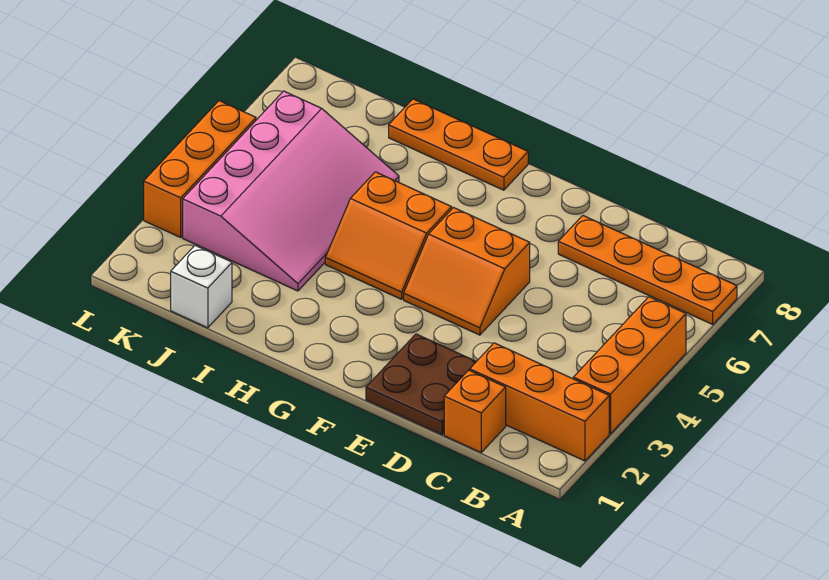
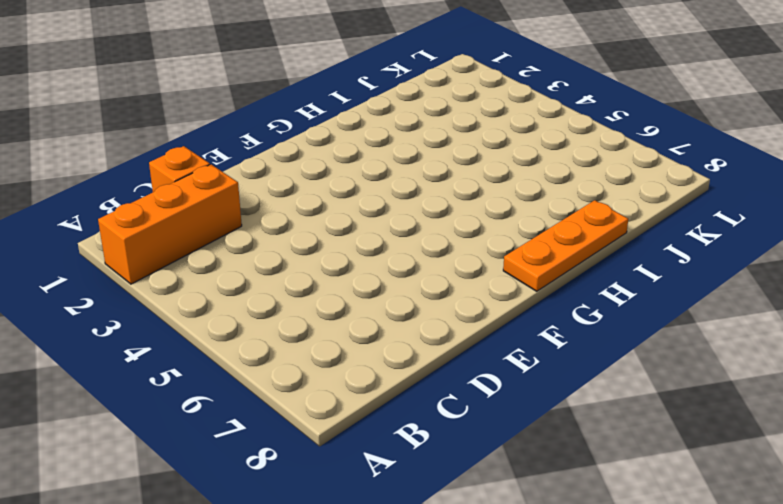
none -> orange 1x3 brick [573,297,686,434]
none -> orange 1x4 plate [558,216,737,324]

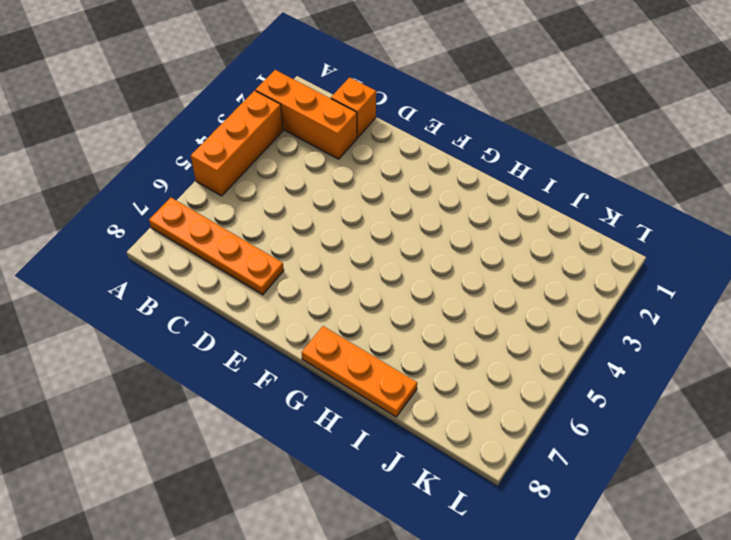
none -> brown 2x2 plate [366,334,476,435]
none -> orange 2x2 slope [404,208,530,335]

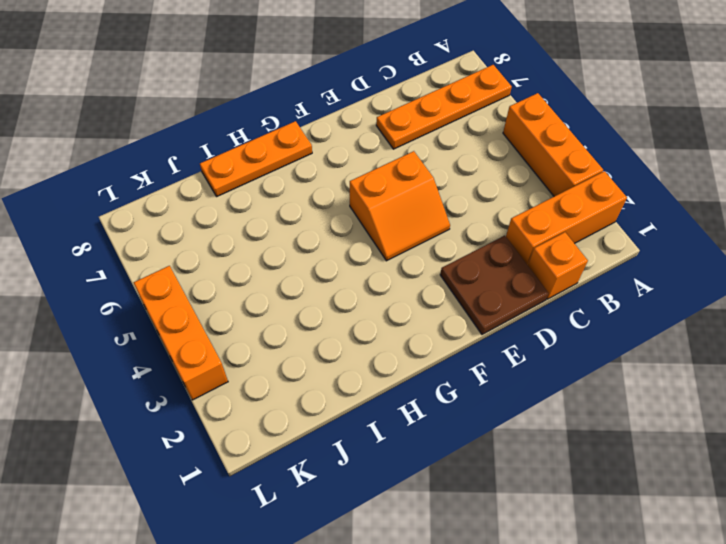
none -> orange 2x2 slope [325,172,452,299]
none -> pink 3x4 slope [183,91,399,291]

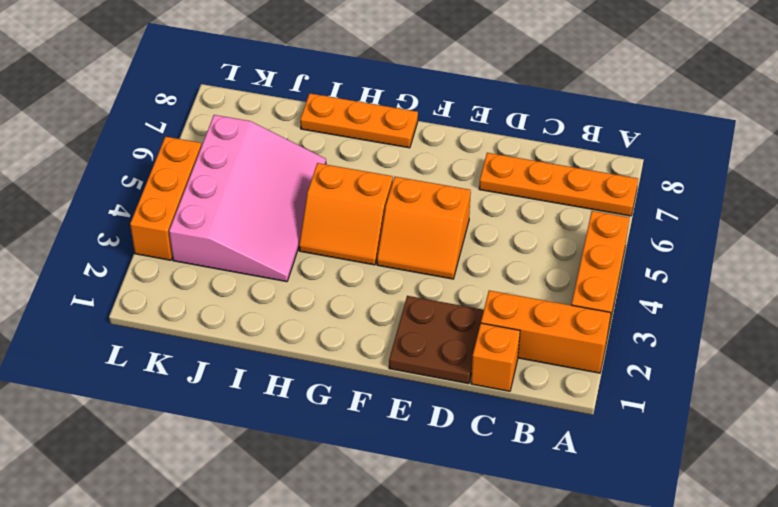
none -> white 1x1 brick [171,246,232,328]

